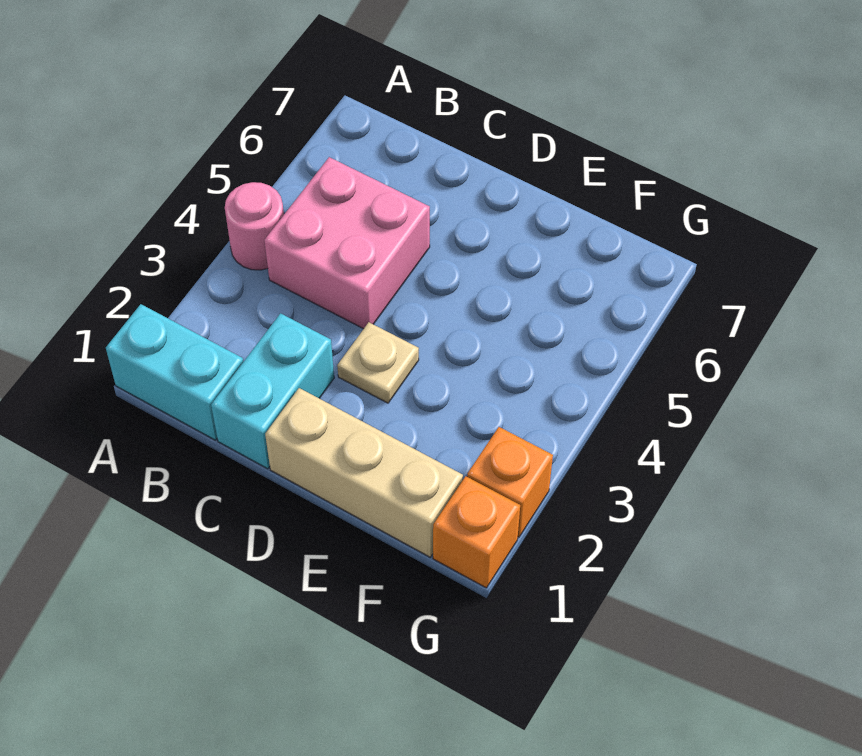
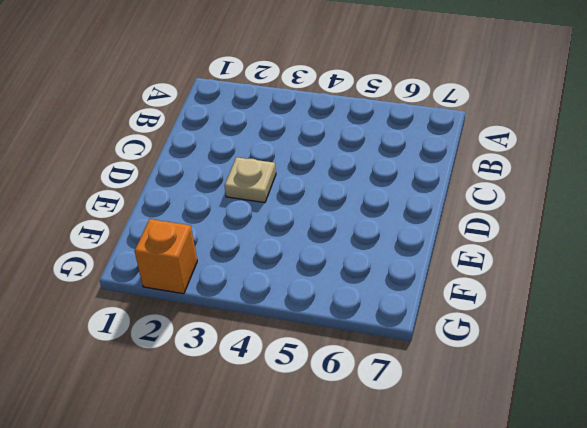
none -> cyan 1x2 brick [106,304,243,440]
none -> pink 1x1 round brick [225,182,284,270]

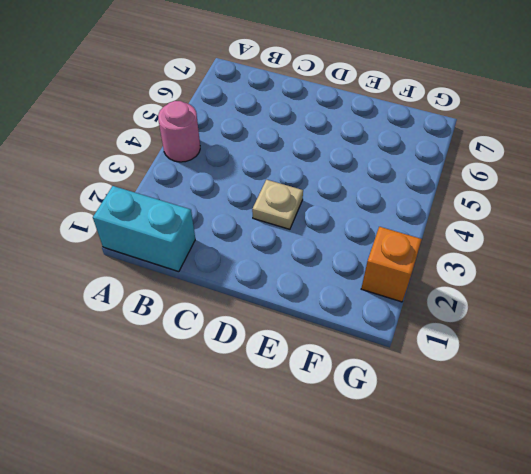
none -> pink 2x2 brick [264,157,430,329]
none -> cyan 1x2 brick [211,313,334,469]

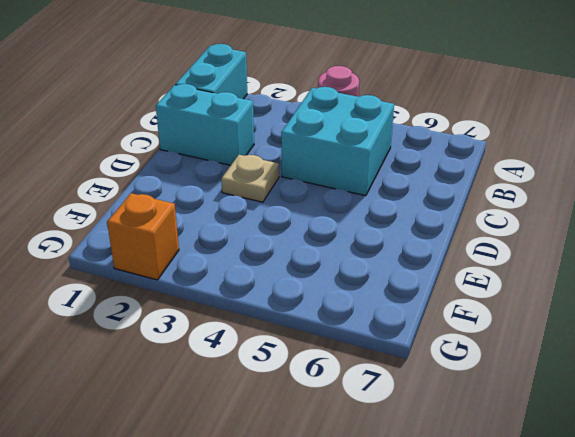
cyan 2x2 brick [281,87,394,196] -> pink 2x2 brick [264,157,430,329]
none -> tan 1x3 brick [265,388,463,557]
none -> orange 1x1 brick [433,476,520,588]

